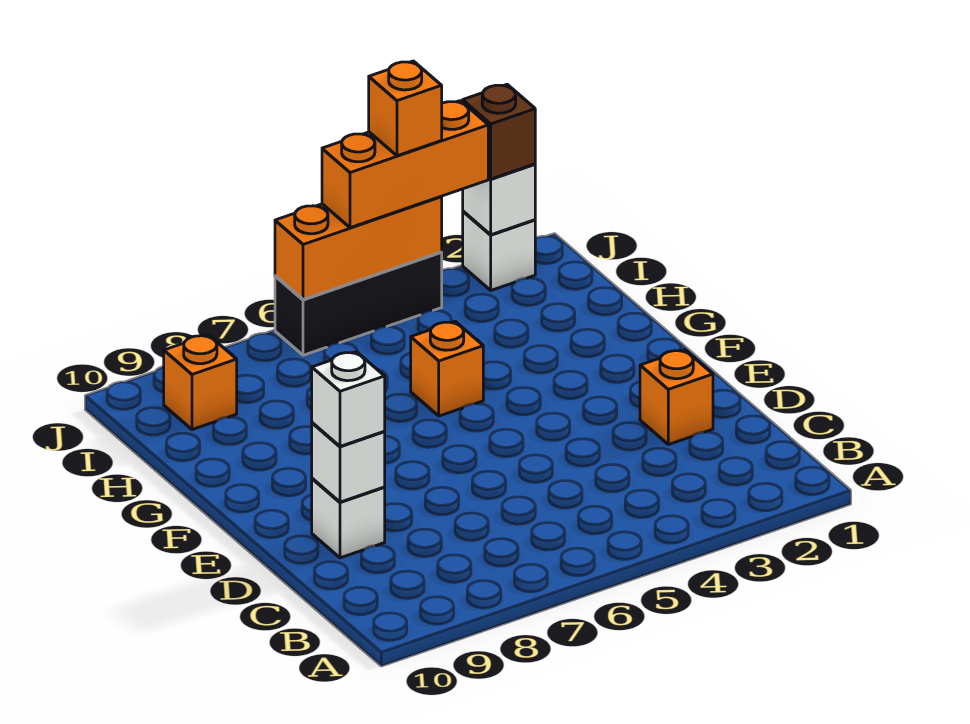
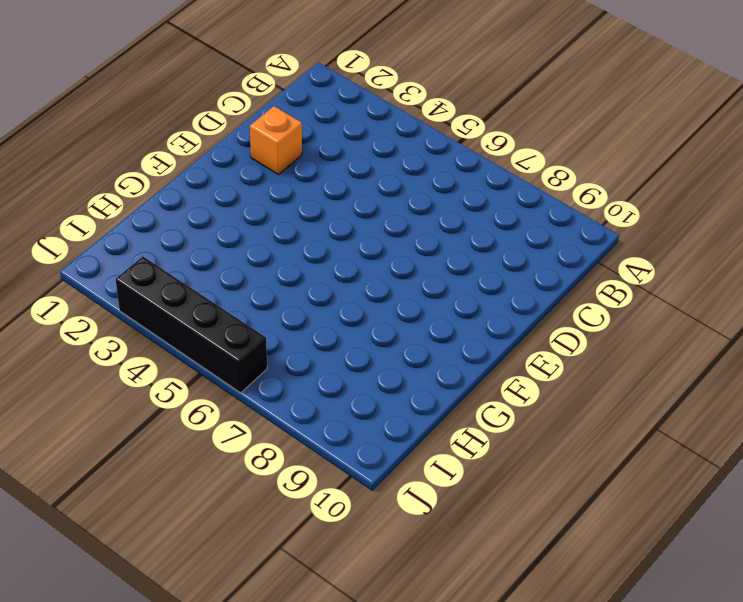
black 1x4 brick [115,256,267,393] -> black 1x3 brick [275,252,442,355]
none -> white 1x1 brick [312,478,385,558]
none -> orange 1x1 brick [411,321,483,416]
none -> orange 1x1 brick [164,335,237,430]

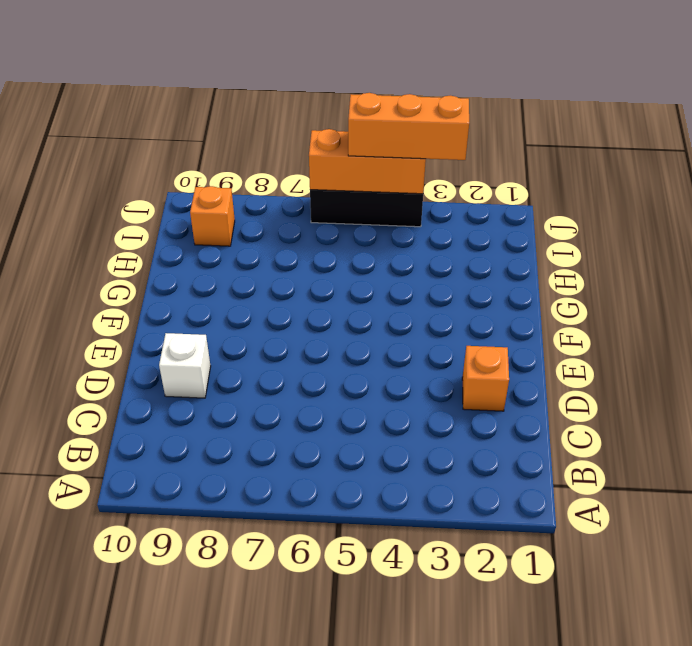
none -> orange 1x1 brick [411,321,483,416]
none -> white 1x1 brick [463,211,535,290]
none -> white 1x1 brick [312,423,385,502]

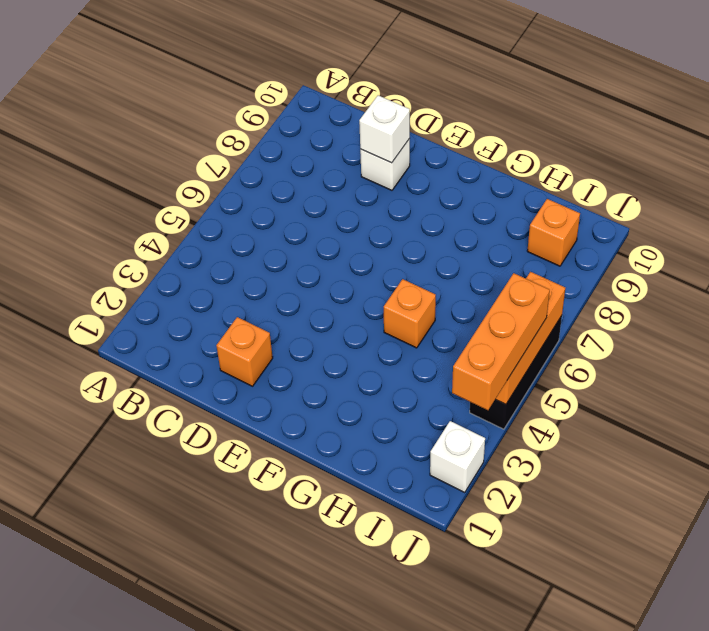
none -> white 1x1 brick [463,164,535,235]
none -> white 1x1 brick [312,352,385,446]
none -> brown 1x1 brick [463,85,535,179]

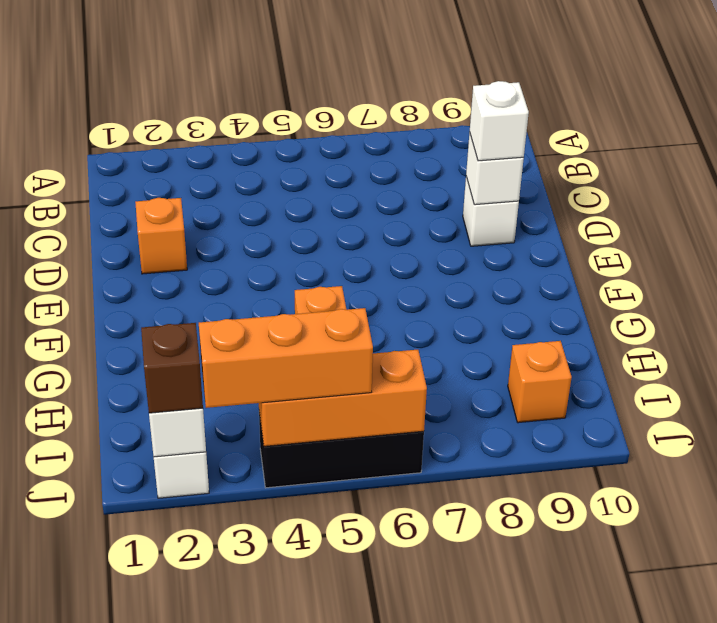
none -> orange 1x1 brick [369,61,442,156]

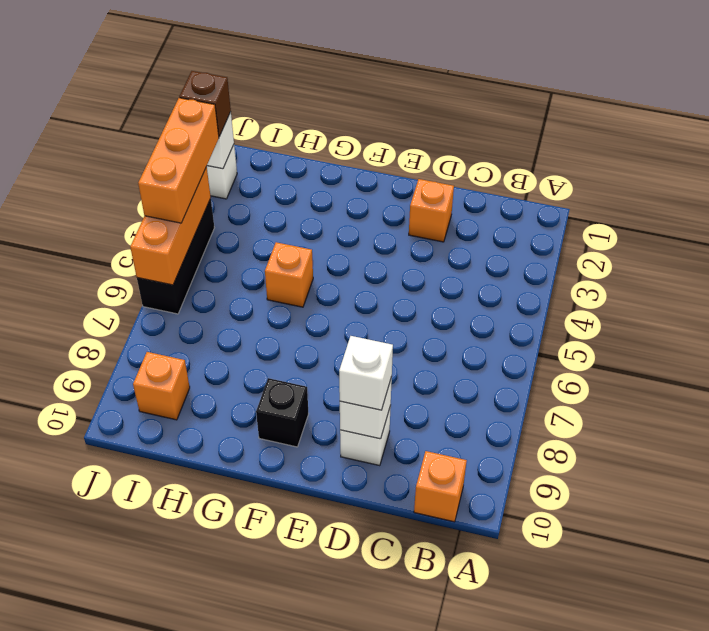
orange 1x1 brick [414,451,467,522] -> orange 1x1 brick moved to [369,61,442,156]
black 1x1 brick [256,378,309,447] -> none

